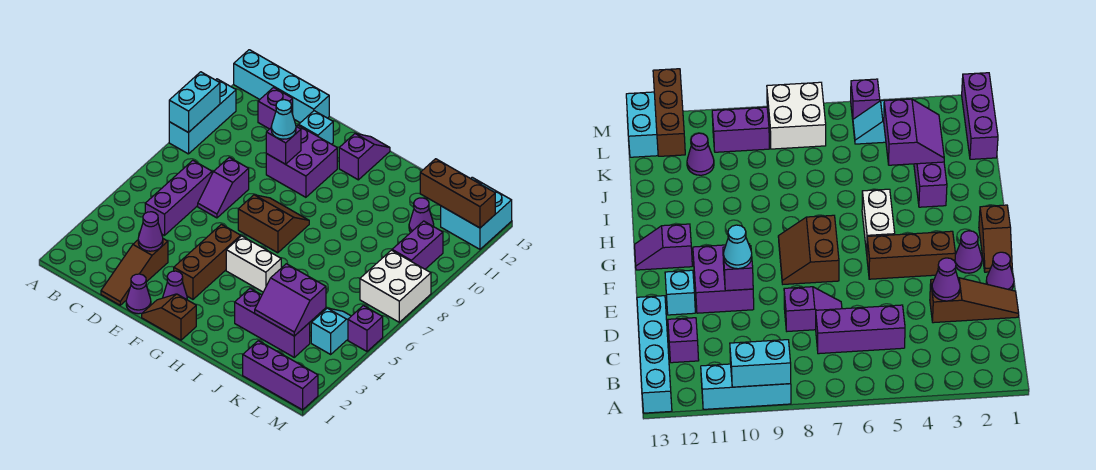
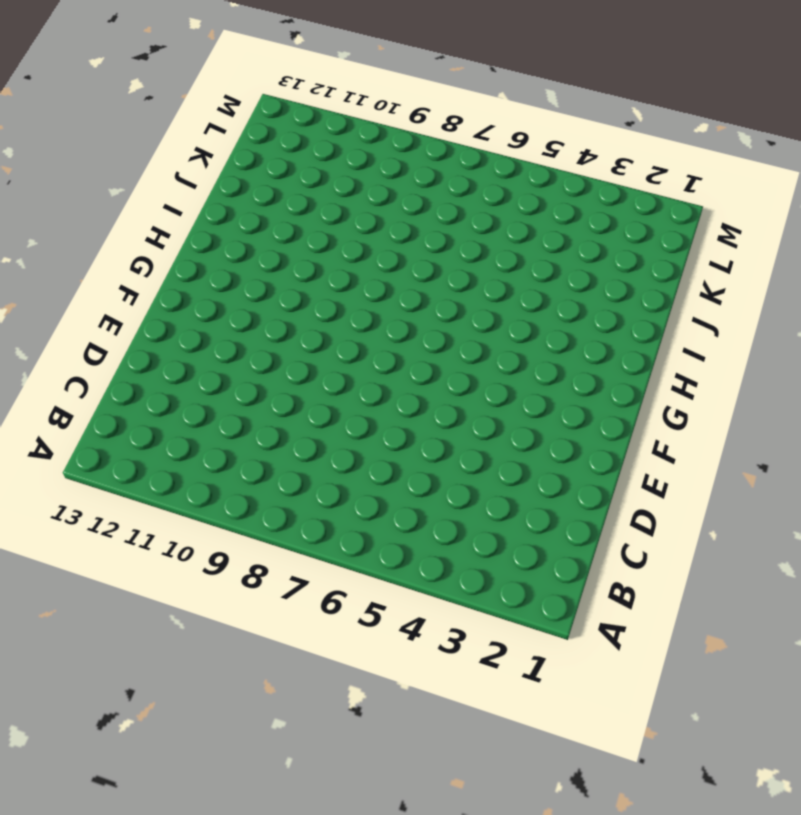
none -> cyan 1x3 brick [169,79,236,154]
none -> cyan 1x4 brick [234,50,329,123]
none -> purple 1x3 brick [145,161,212,235]

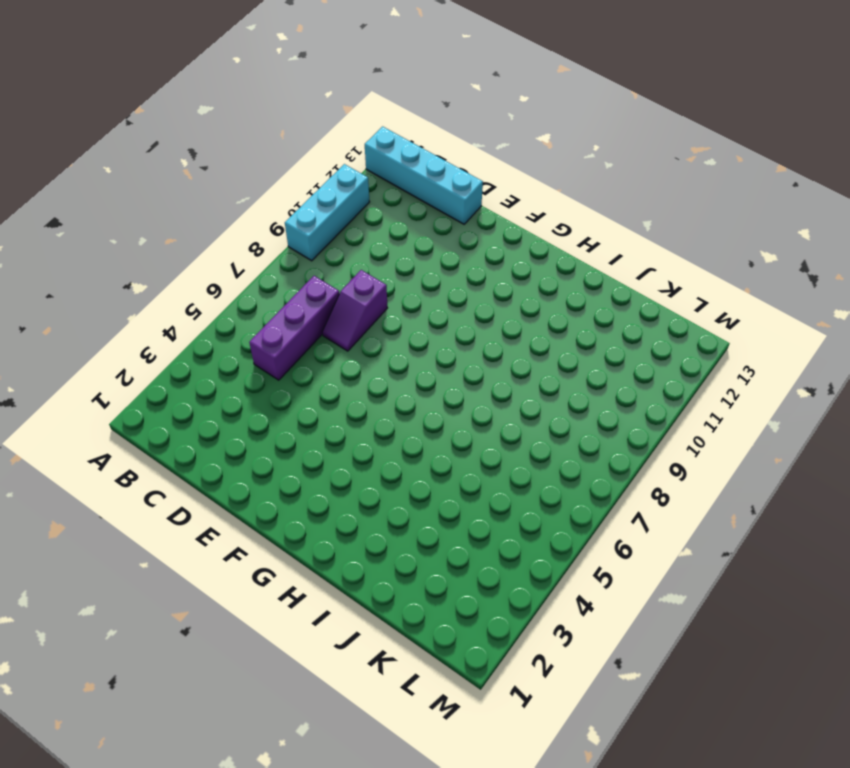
none -> purple 1x1 brick [258,87,293,129]
none -> brown 1x3 slope [101,239,168,305]
none -> purple 1x1 cone [126,274,151,314]

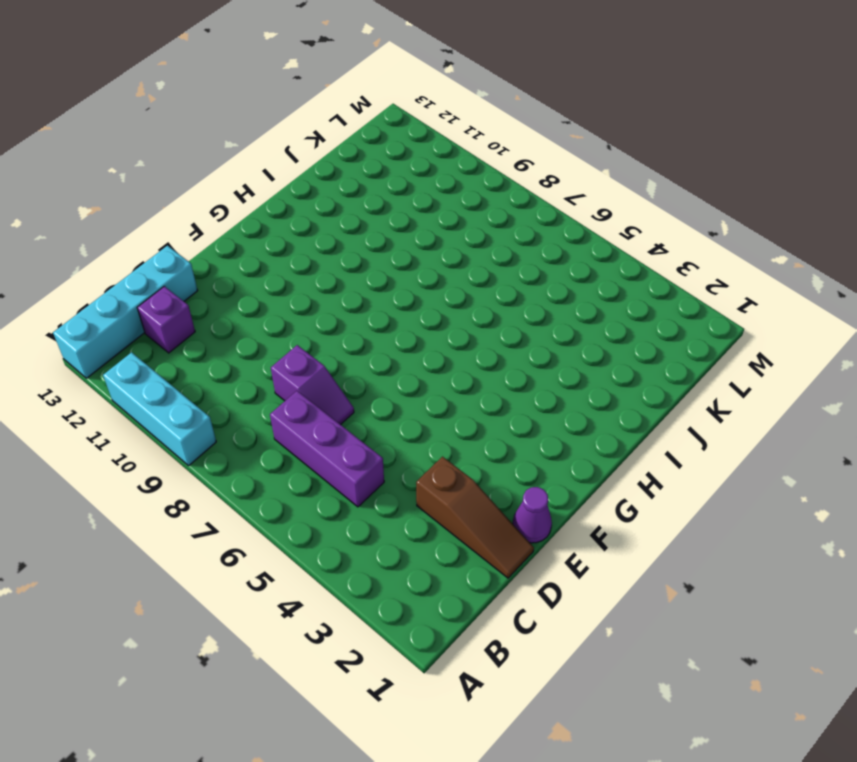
none -> purple 2x2 brick [266,125,337,197]
none -> cyan 1x1 brick [299,111,333,144]
none -> brown 1x2 slope [142,294,196,340]

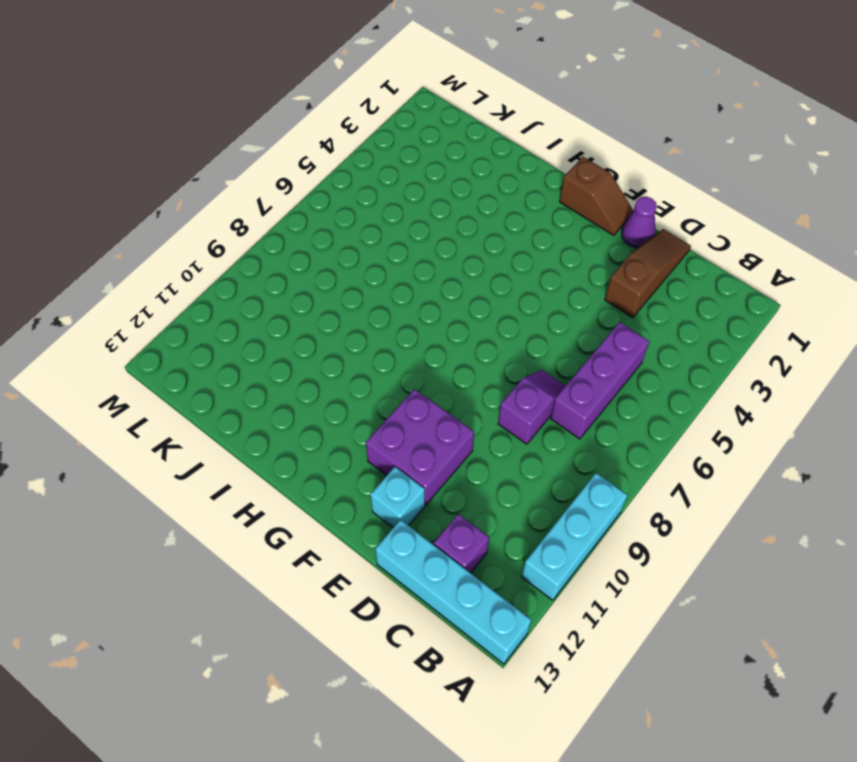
none -> purple 1x1 cone [163,271,187,300]
none -> brown 1x3 brick [174,224,241,299]
none -> brown 2x2 slope [238,195,309,253]

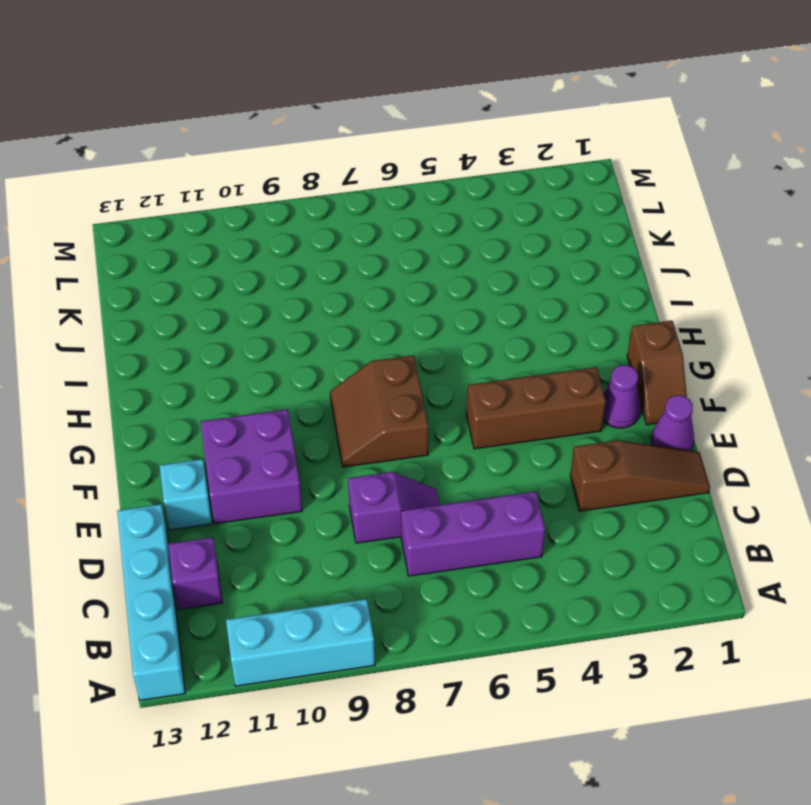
none -> white 1x2 brick [226,236,281,292]
none -> purple 1x2 slope [339,134,390,180]
none -> purple 1x3 brick [235,289,310,357]

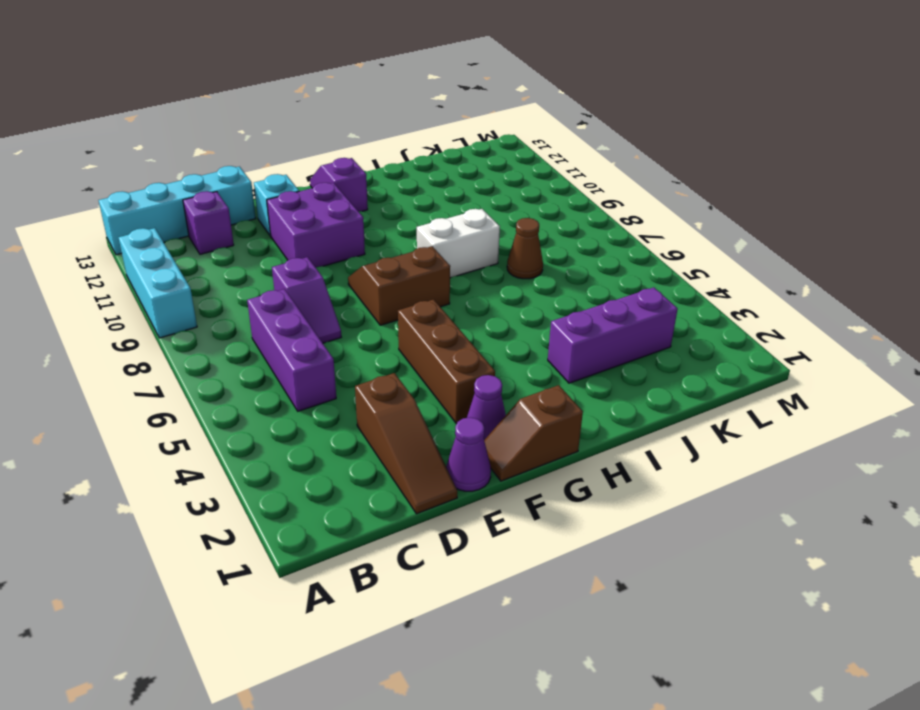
white 1x2 brick [417,209,500,278] -> white 1x2 brick moved to [226,236,281,292]
brown 1x1 cone [507,218,543,279] -> none
none -> purple 1x3 brick [243,341,318,410]
none -> purple 1x1 cone [409,198,434,232]
none -> cyan 1x2 slope [311,308,351,354]

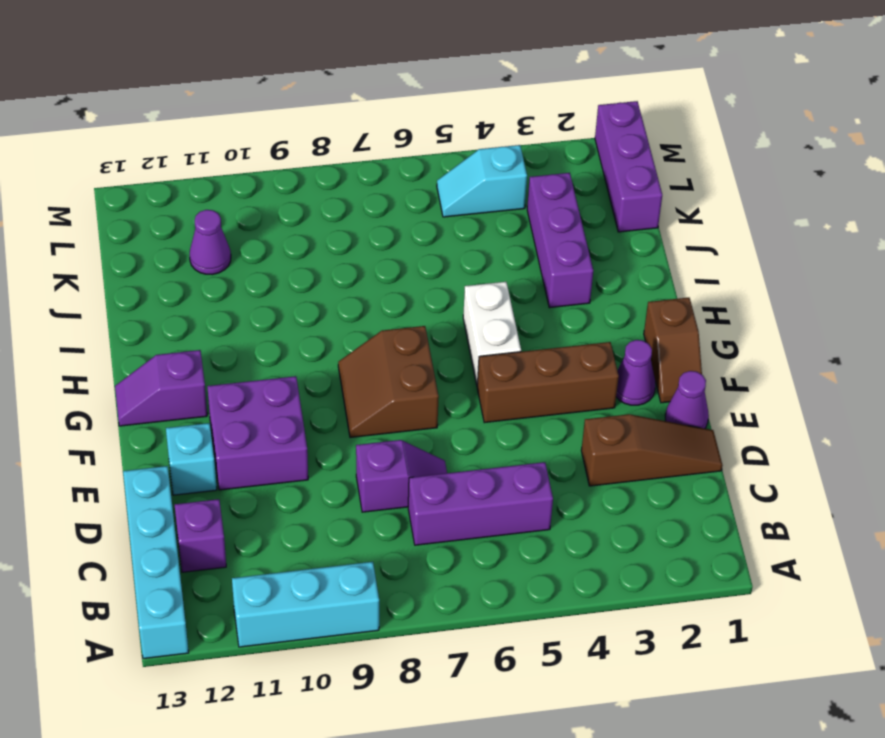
none -> white 2x2 brick [360,250,431,322]
none -> purple 1x2 brick [392,221,443,269]
none -> cyan 2x2 brick [441,177,512,249]

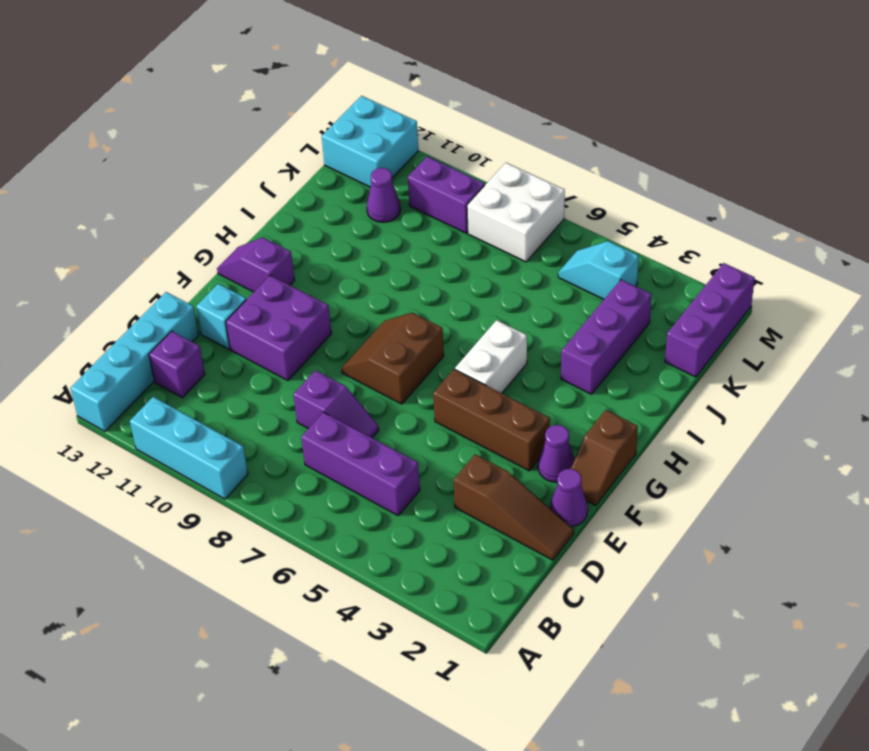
none -> purple 1x1 brick [348,306,383,351]
none -> cyan 1x2 brick [169,72,220,133]
none -> purple 1x1 cone [138,212,163,251]

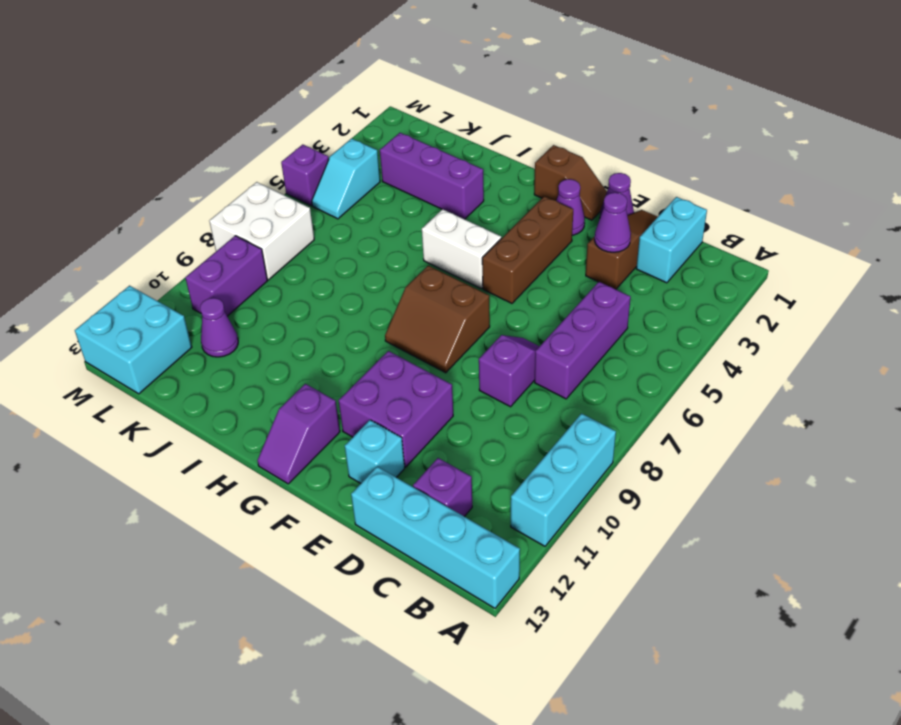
cyan 1x2 brick [636,197,707,283] -> cyan 1x2 brick moved to [169,72,220,133]
none -> purple 1x3 brick [243,341,318,410]
none -> purple 1x1 brick [266,126,301,164]
none -> purple 2x2 slope [255,264,326,336]

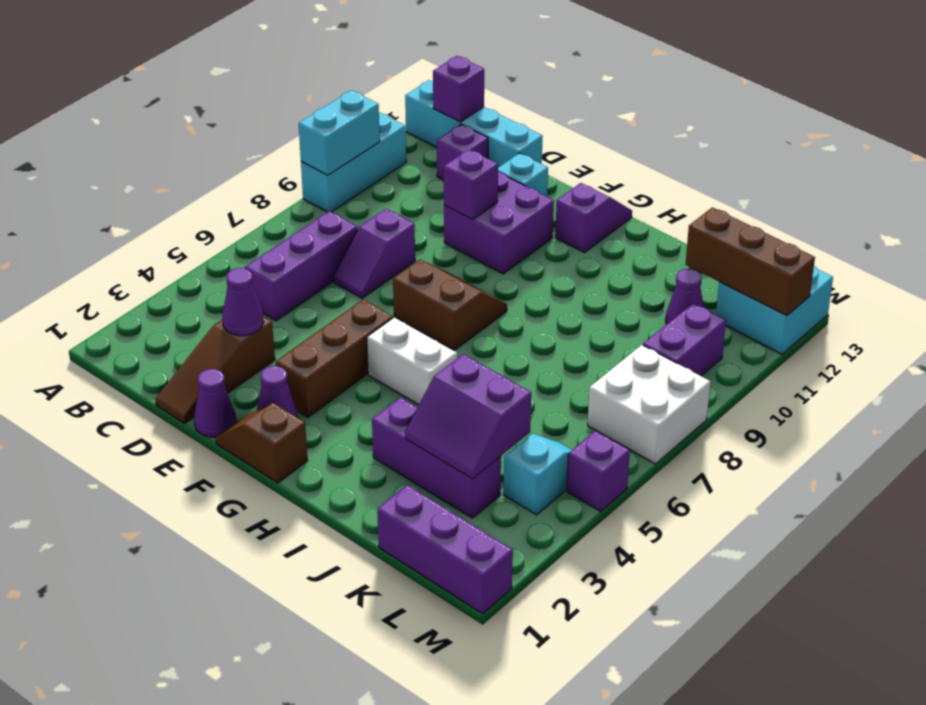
purple 1x1 brick [433,56,484,122] -> none
none -> cyan 1x1 cone [271,100,296,139]

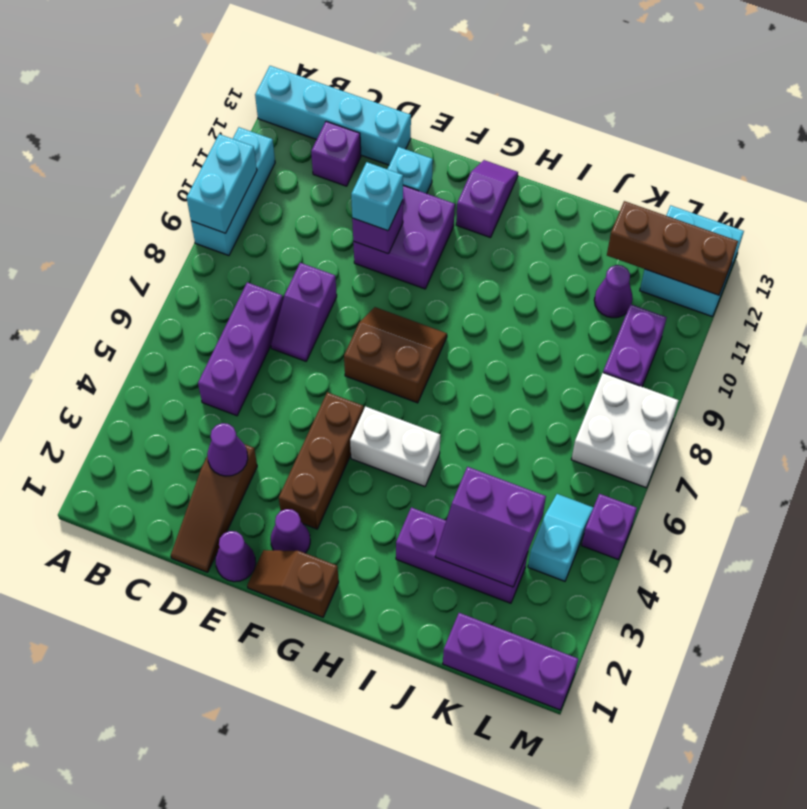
cyan 1x1 brick [351,162,403,231] -> cyan 1x1 cone [271,100,296,139]

